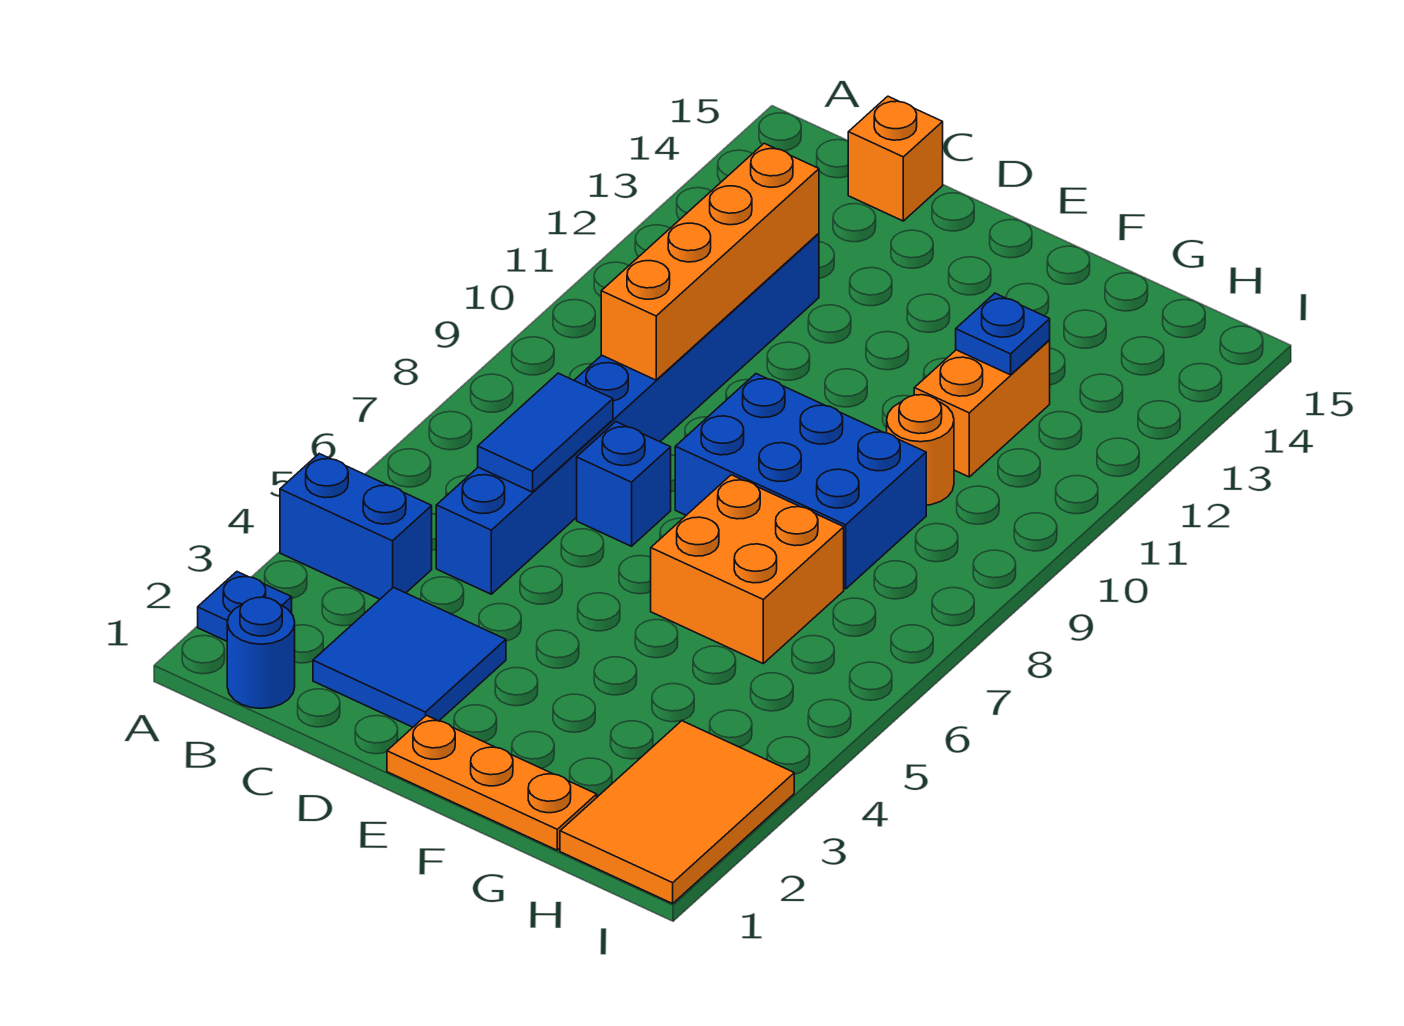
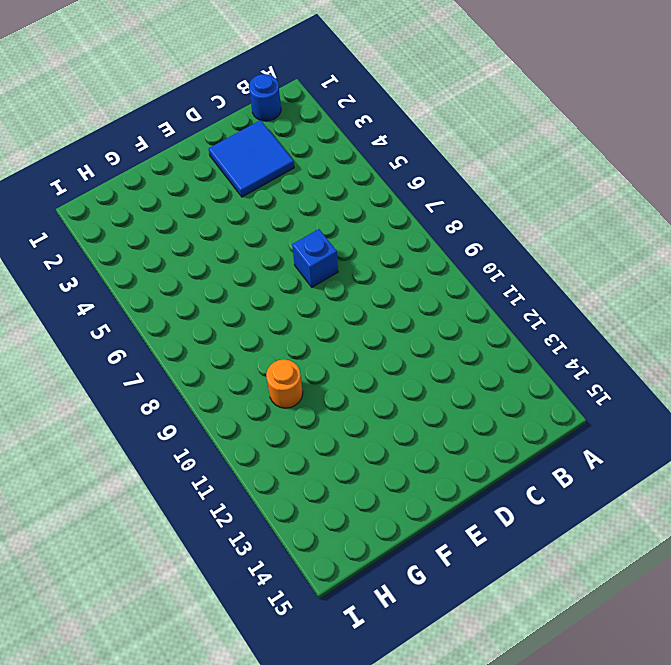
none -> blue 1x1 plate [198,572,292,641]
none -> blue 1x2 brick [280,454,432,599]
none -> blue 1x8 brick [436,233,819,594]

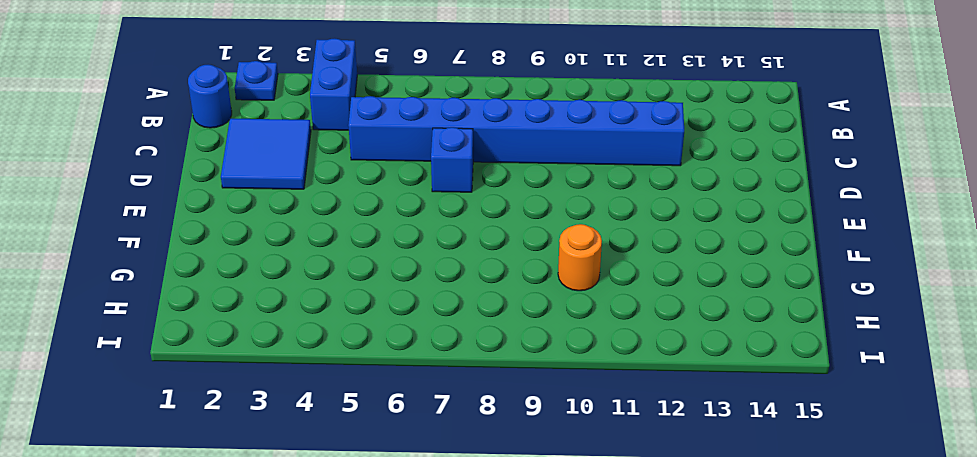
none -> orange 1x1 brick [848,96,943,221]
none -> orange 1x3 plate [387,715,597,850]
none -> blue 2x3 brick [675,374,926,589]

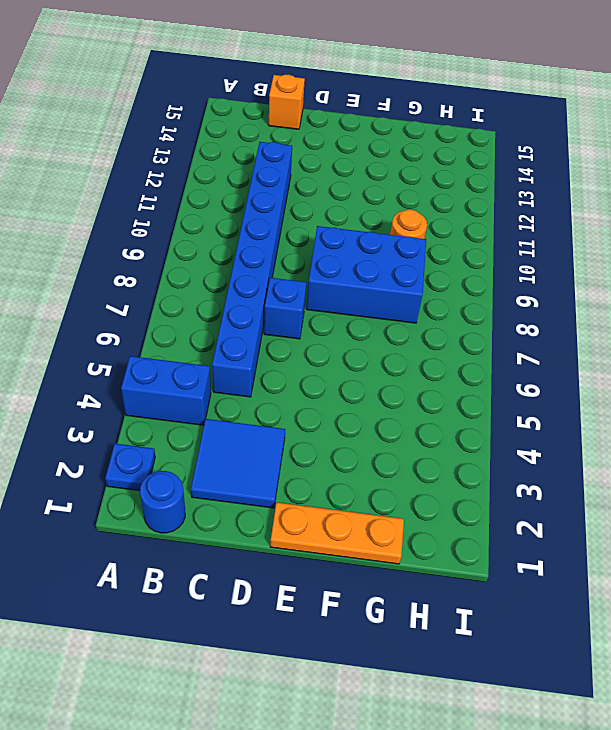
none -> orange 2x2 brick [651,475,844,663]
none -> orange 1x2 brick [914,340,1050,477]
none -> orange 2x3 tile [560,721,794,904]

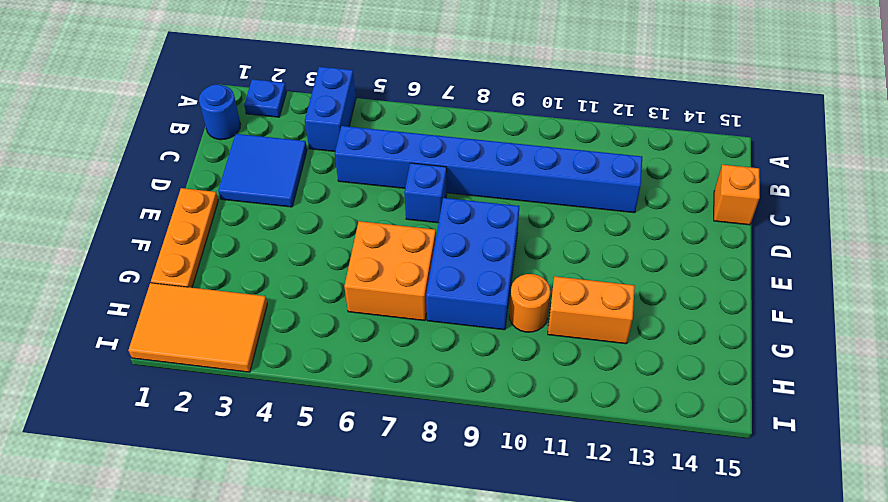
none -> blue 1x2 tile [478,373,613,492]
none -> orange 1x4 brick [601,143,819,380]
none -> blue 1x1 plate [956,293,1050,375]

